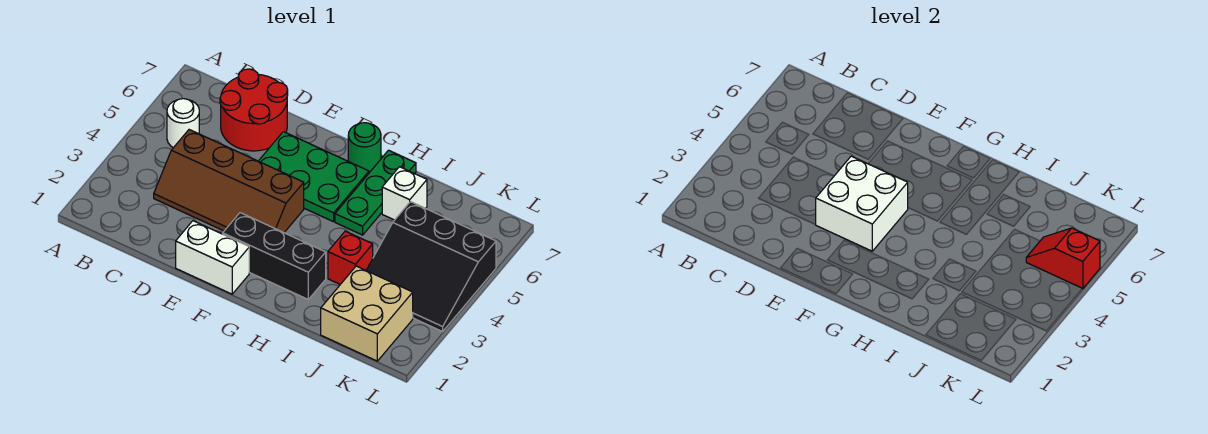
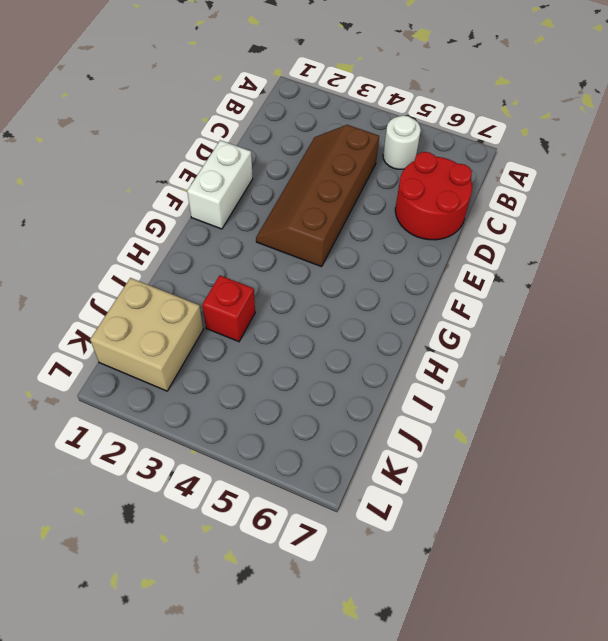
none -> green 2x3 plate [259,132,369,222]
none -> black 1x3 brick [223,213,326,299]
none -> green 1x1 round brick [348,123,381,173]

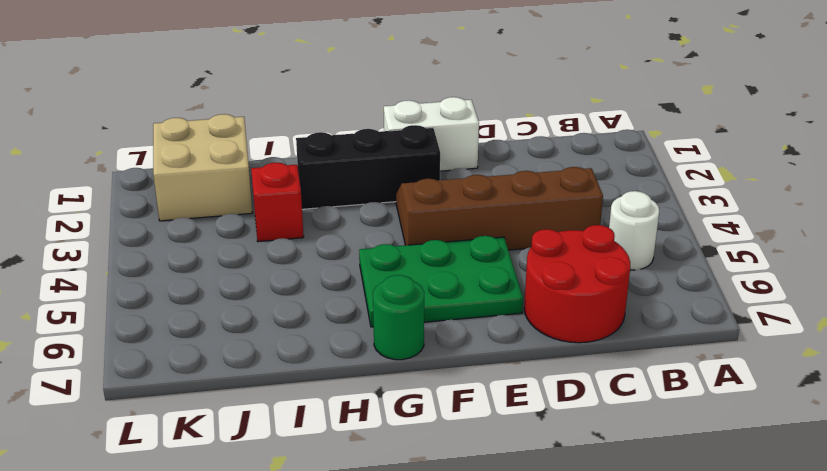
none -> green 1x3 plate [335,150,416,235]
none -> white 1x1 brick [382,167,427,220]
none -> black 3x3 slope [366,202,496,332]

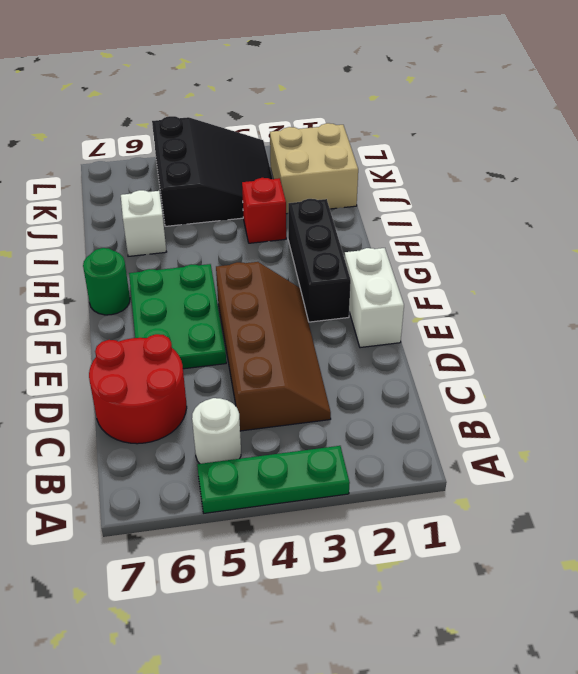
green 1x3 plate [197,446,350,513] -> green 1x3 plate moved to [335,150,416,235]
none -> white 2x2 brick [816,156,908,251]
none -> red 1x2 slope [1026,228,1100,289]

